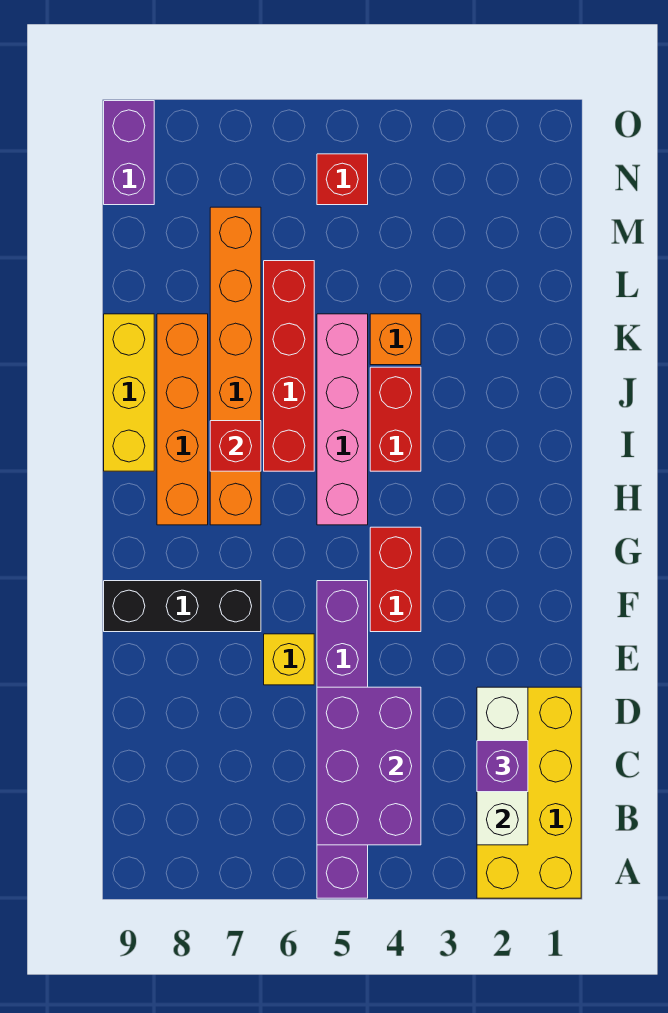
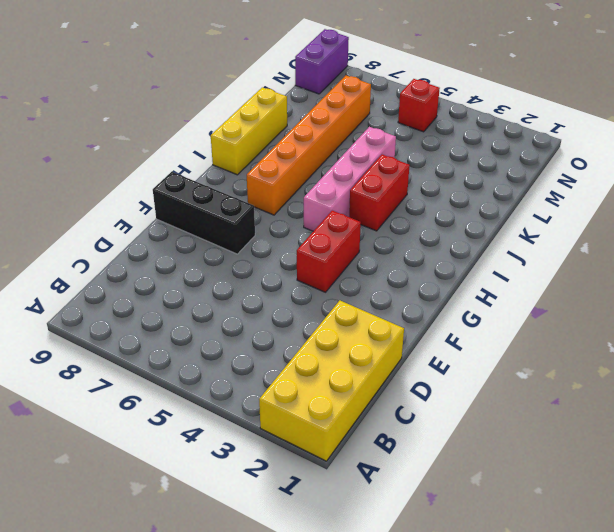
none -> purple 1x6 brick [317,581,368,898]
none -> yellow 1x1 brick [264,634,314,685]
none -> orange 1x4 brick [157,314,208,525]

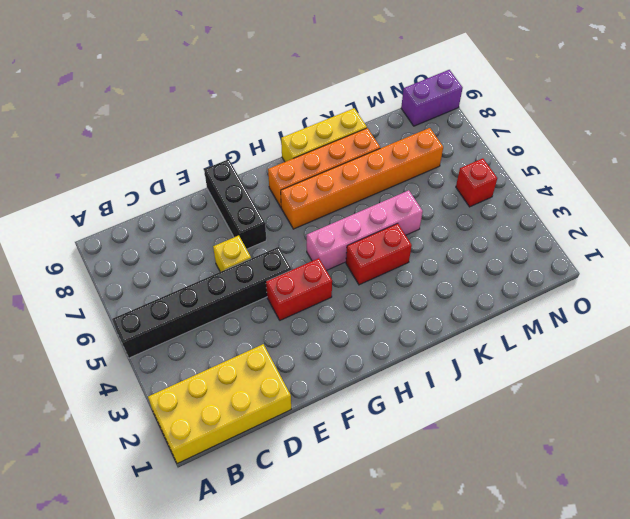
black 1x6 brick [112,247,291,358] -> purple 1x6 brick [317,581,368,898]
none -> red 1x4 brick [264,261,314,471]
none -> orange 1x1 brick [370,314,421,365]
none -> white 1x3 brick [477,687,528,845]

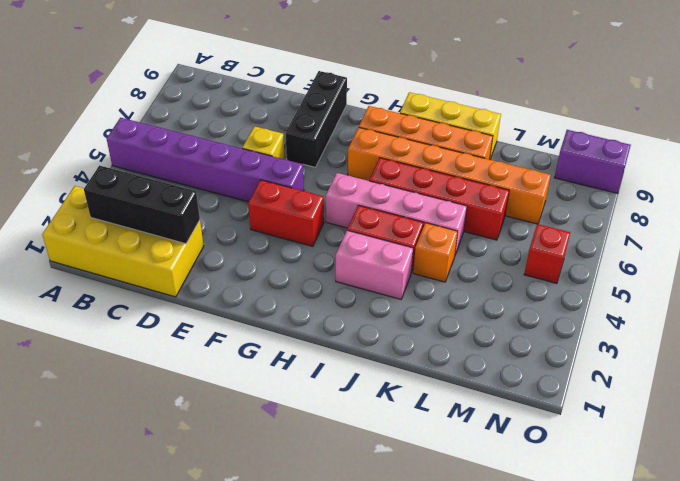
black 1x3 brick [84,166,200,244] -> white 1x3 brick [477,687,528,845]
pink 1x2 brick [336,230,413,299] -> none
none -> purple 2x3 brick [317,687,421,845]
none -> red 1x1 brick [210,421,261,471]
none -> purple 1x1 brick [477,741,528,792]

